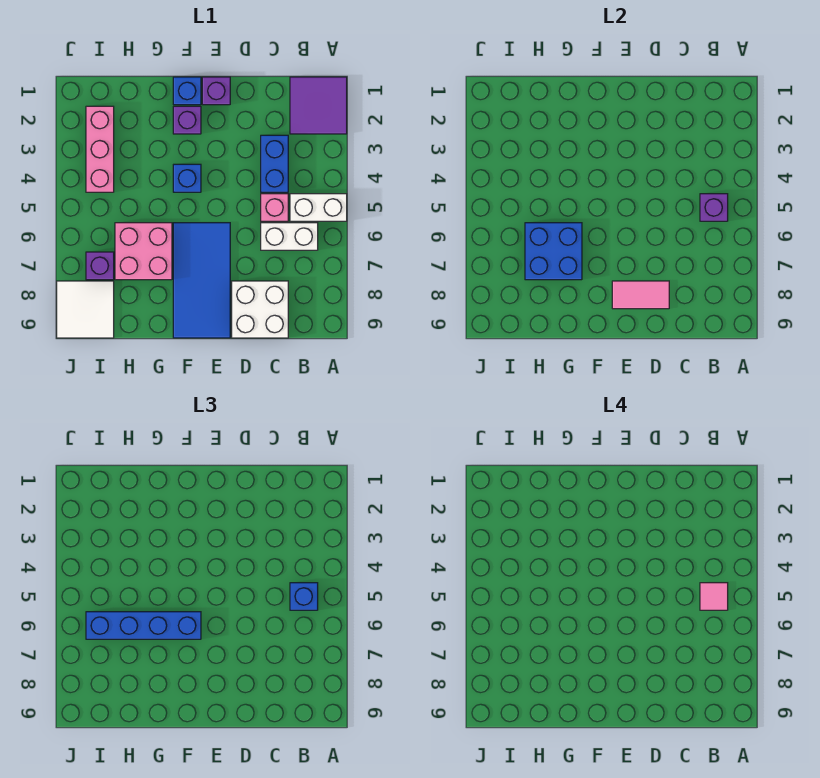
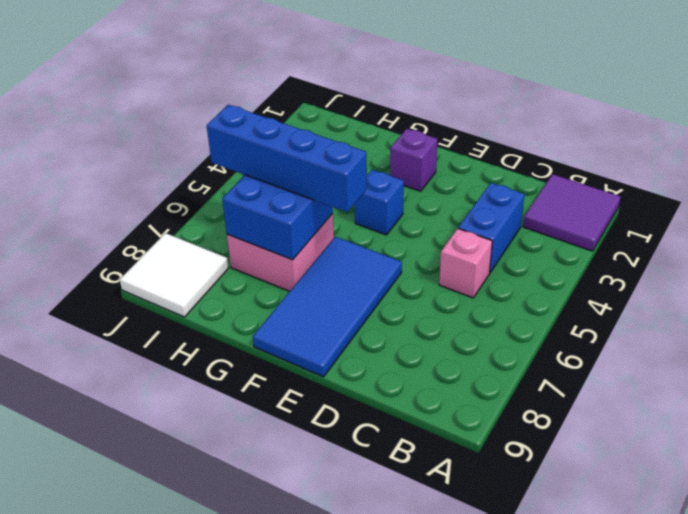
none -> white 1x2 brick [290,194,347,221]
none -> white 1x2 brick [261,223,318,250]
none -> white 2x2 brick [232,281,288,338]

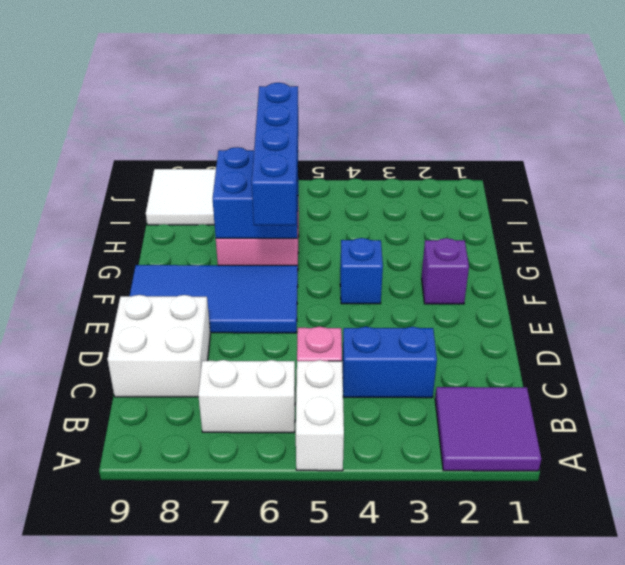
white 1x2 brick [198,360,295,433] -> white 1x2 brick turned to [261,223,318,250]
none -> purple 1x1 brick [202,77,230,105]
none -> blue 1x1 brick [173,77,201,105]
none -> pink 1x3 brick [86,106,114,192]

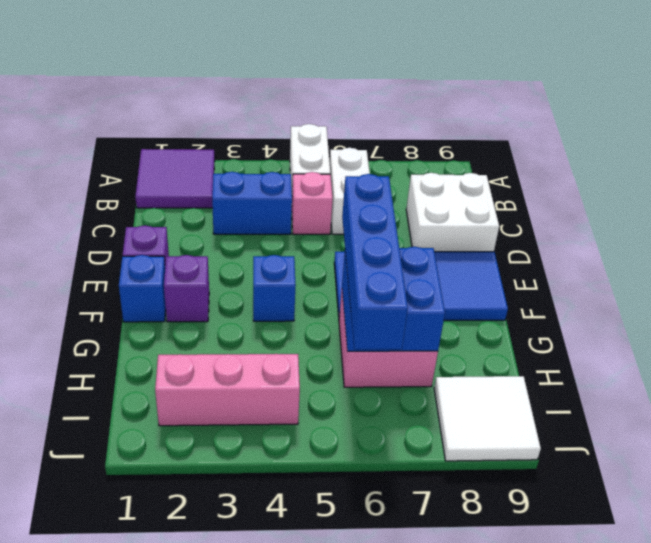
none -> purple 1x1 brick [86,252,114,280]
none -> purple 1x1 brick [700,194,728,221]
none -> pink 1x2 tile [612,281,669,309]

